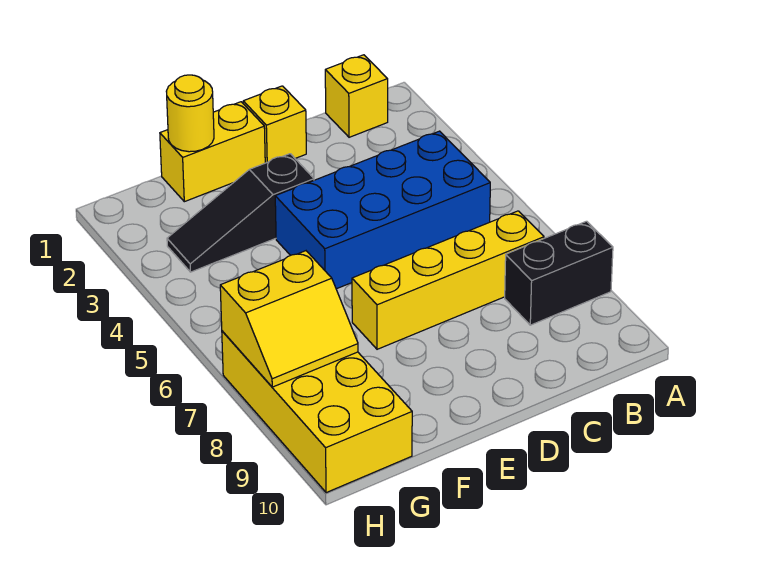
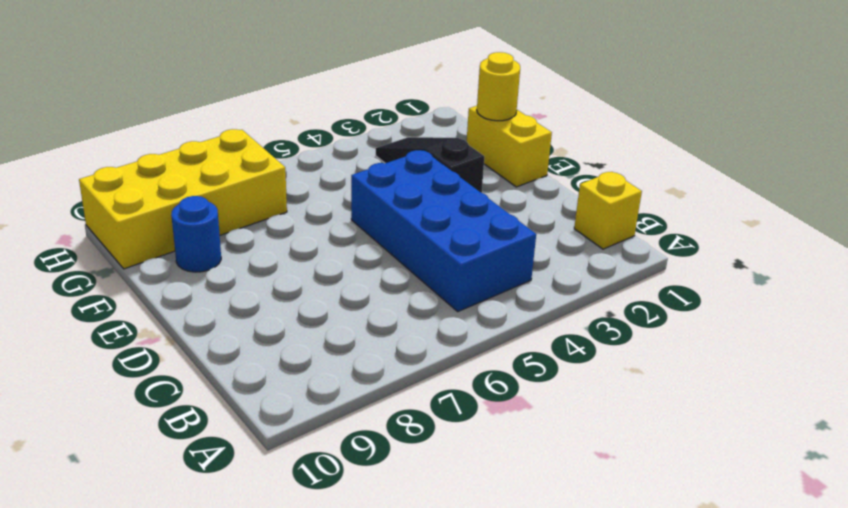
blue 1x1 round brick [171,196,221,272] -> none
none -> black 1x2 brick [505,221,613,325]
none -> yellow 1x4 brick [352,211,544,349]

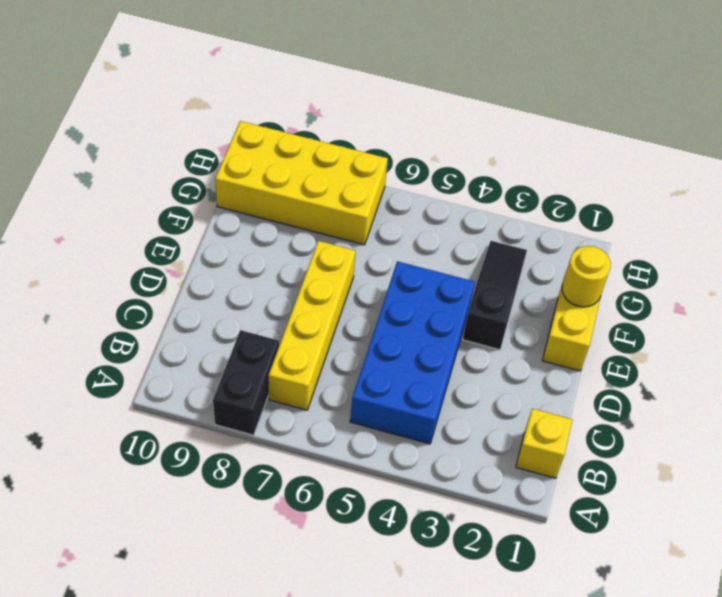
none -> yellow 1x1 brick [243,86,306,163]
none -> yellow 2x2 slope [220,251,358,387]

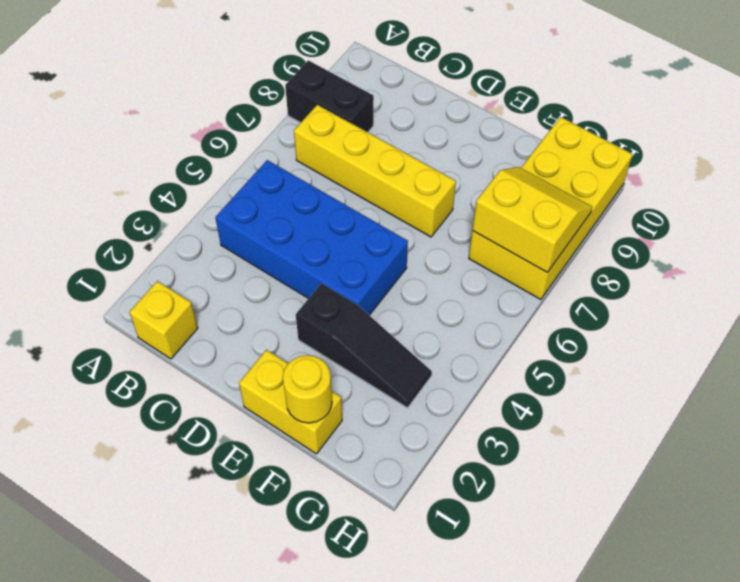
none -> yellow 1x1 brick [243,86,306,163]

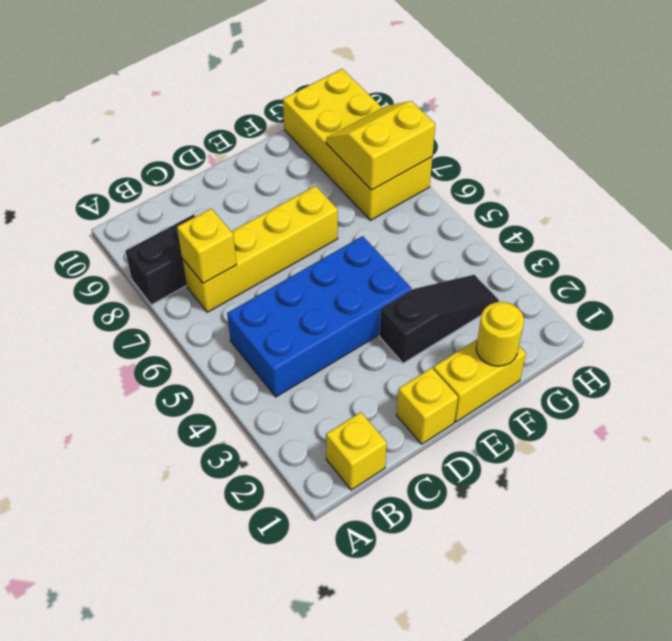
yellow 1x1 brick [177,209,237,283] -> none

